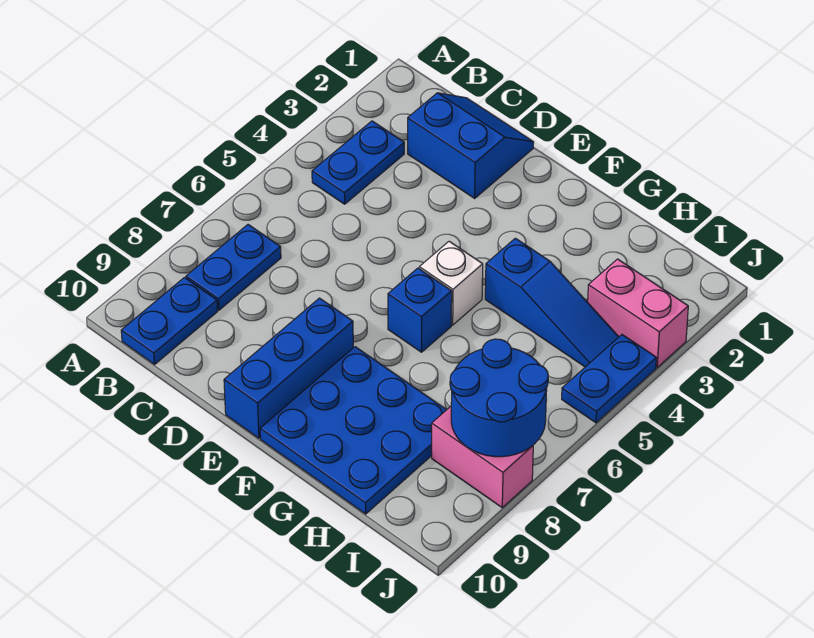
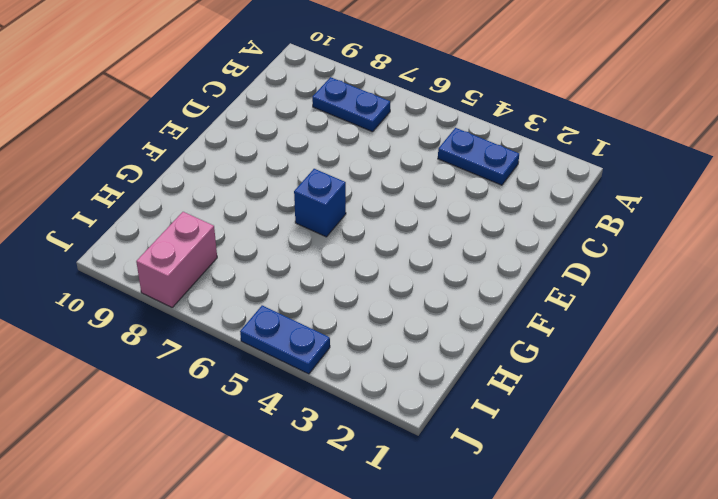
none -> blue 1x2 plate [121,278,218,364]
none -> blue 2x2 slope [408,93,534,198]
none -> blue 1x3 brick [224,298,353,438]

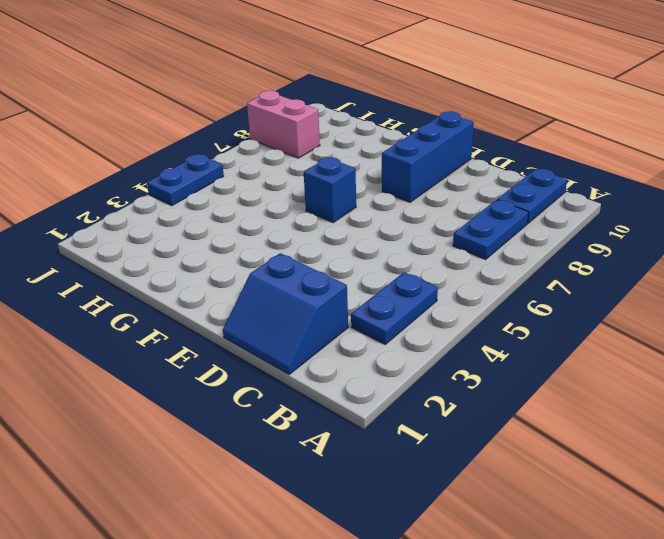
none -> white 1x1 brick [419,241,483,325]
none -> blue 3x3 plate [260,347,446,514]
none -> blue 1x3 slope [485,238,618,367]

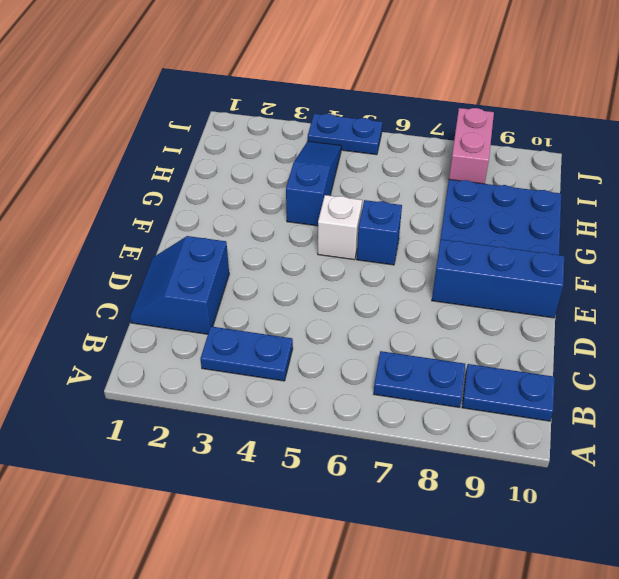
none -> pink 1x2 brick [588,259,688,367]
none -> blue 2x2 round brick [450,339,548,457]

